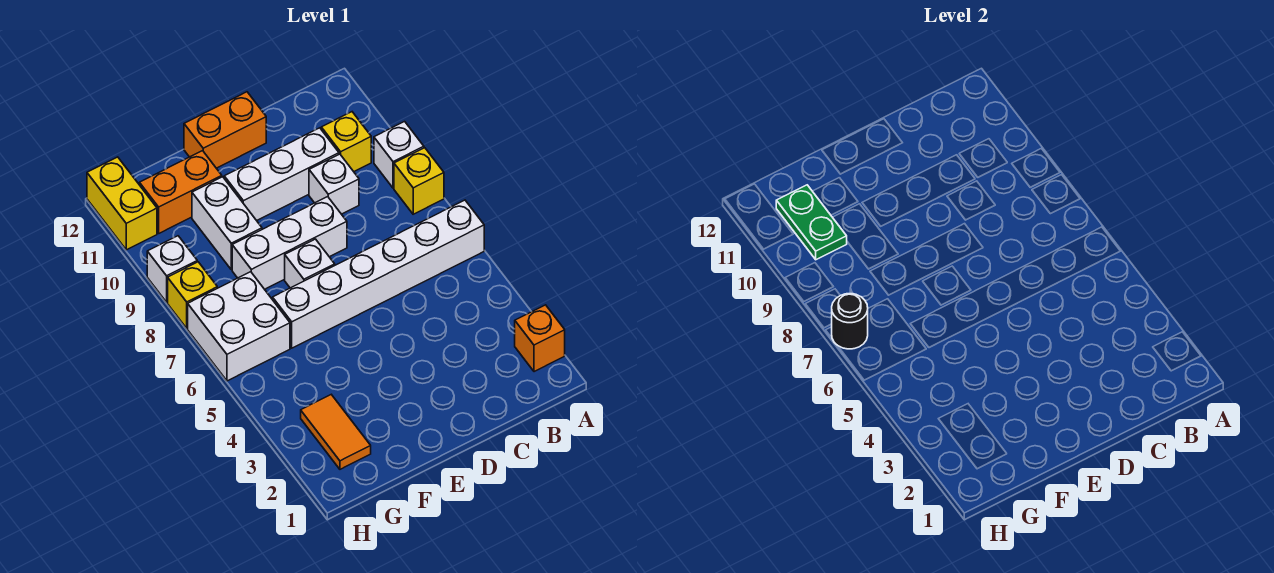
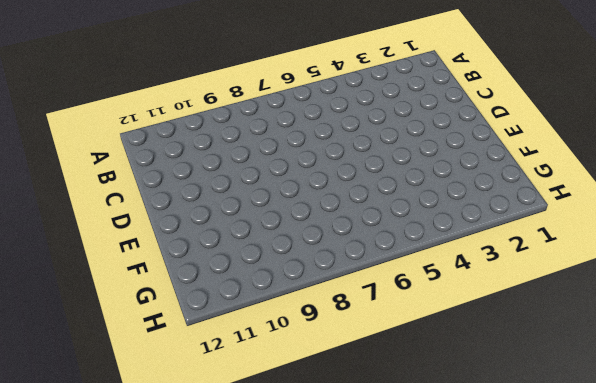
none -> orange 1x1 brick [515,305,565,372]
none -> white 1x6 brick [273,200,484,348]
none -> yellow 1x1 brick [394,148,444,214]

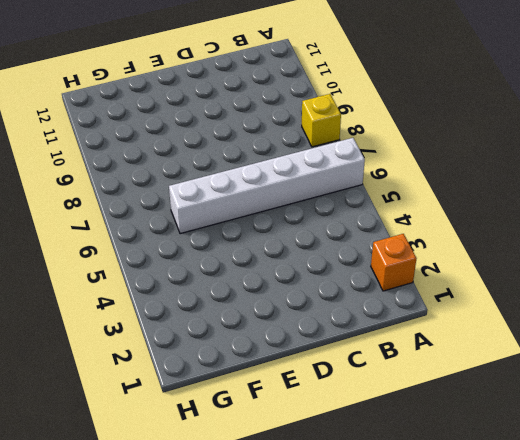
none -> white 1x1 brick [374,122,424,188]
none -> yellow 1x1 brick [321,112,371,172]
none -> white 1x1 brick [309,154,359,214]

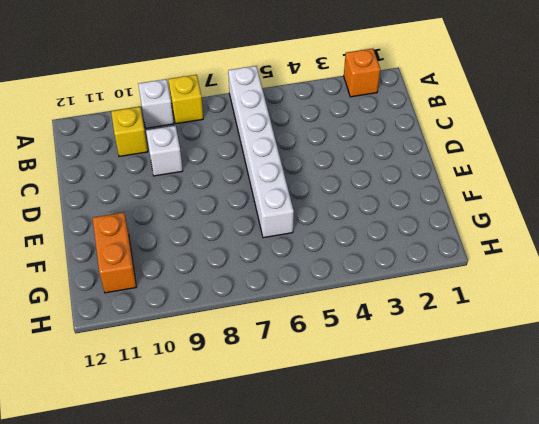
none -> white 1x3 brick [224,128,339,221]
none -> white 1x3 brick [232,197,347,289]
none -> orange 1x2 brick [184,92,266,168]

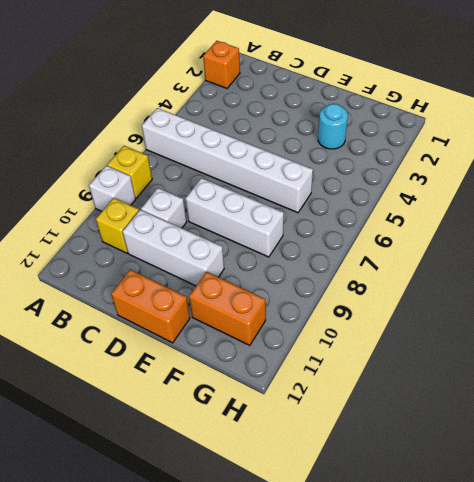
cyan 1x1 round brick [318,104,348,149] -> none
none -> white 1x1 brick [285,239,335,288]
none -> white 1x2 brick [192,177,262,270]
none -> orange 1x2 tile [301,395,371,469]

